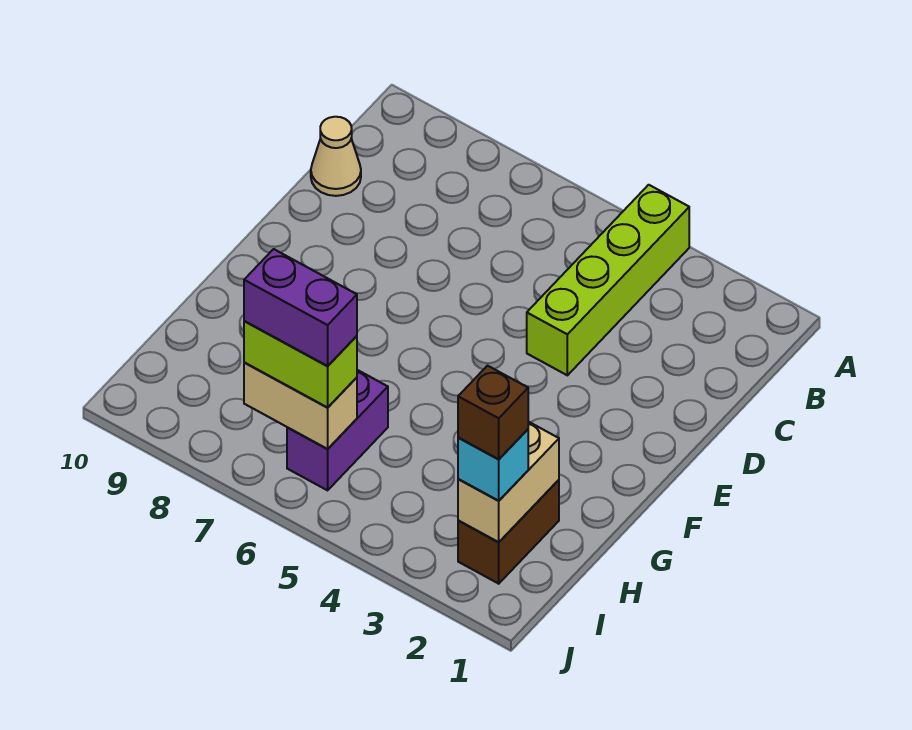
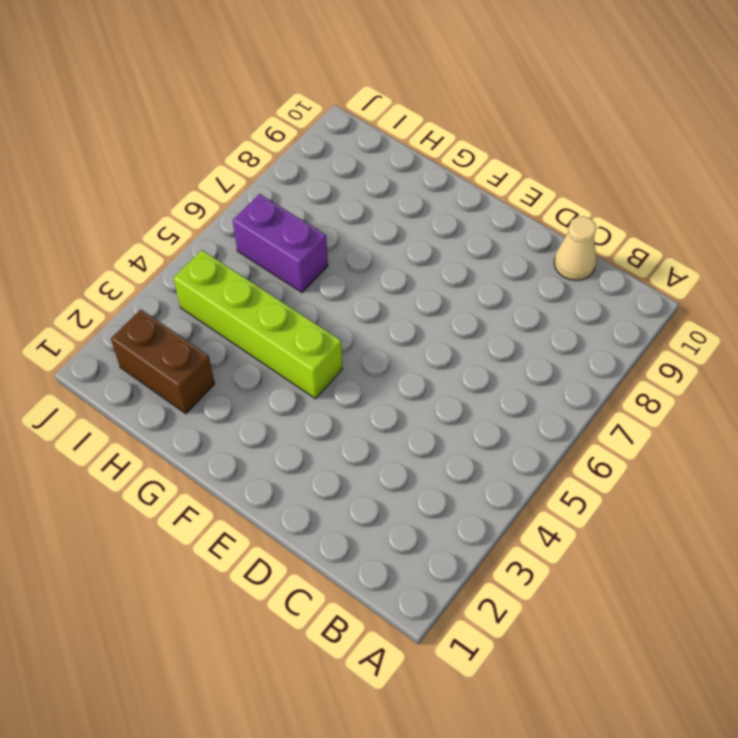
lime 1x4 brick [173,250,342,399] -> lime 1x4 brick moved to [527,185,689,375]
none -> tan 1x2 brick [458,422,559,542]
none -> tan 1x2 brick [244,363,357,449]

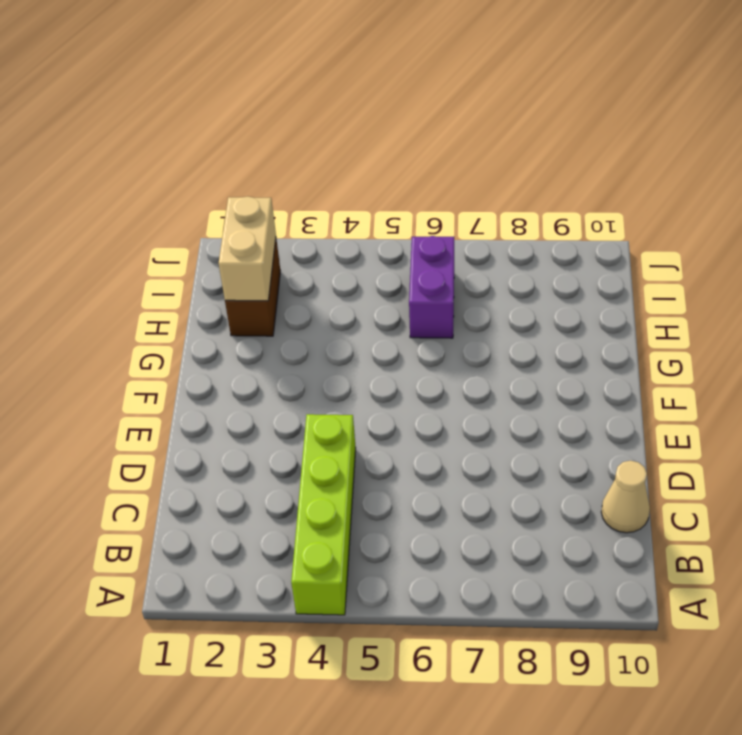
none -> tan 1x2 brick [244,363,357,449]
none -> cyan 1x1 brick [458,429,528,501]

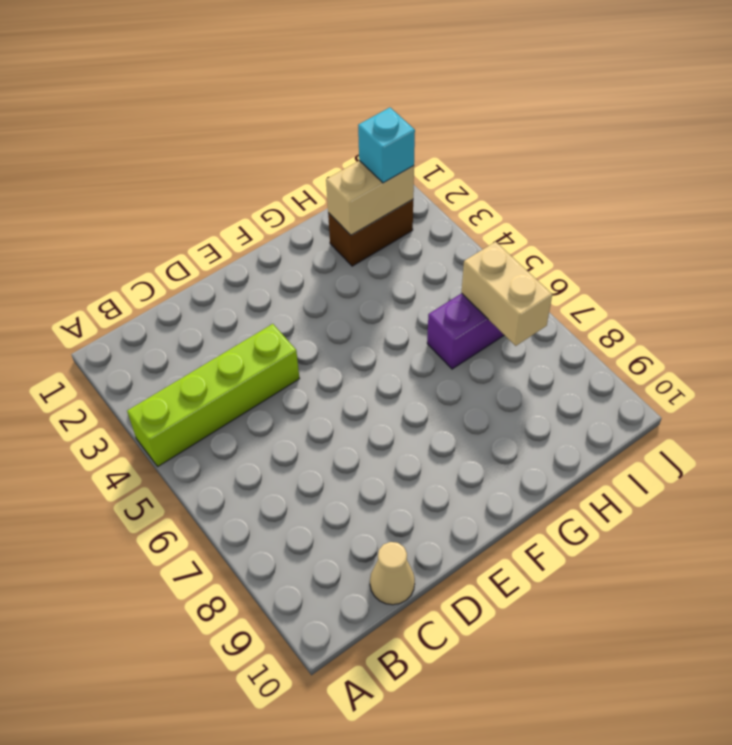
none -> lime 1x2 brick [244,321,357,407]
none -> brown 1x1 brick [458,366,528,459]

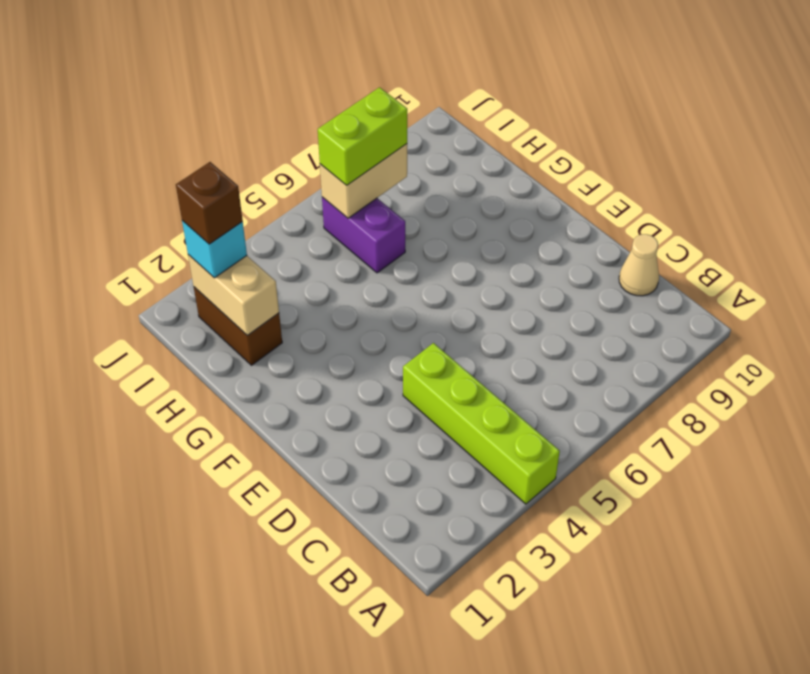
none -> purple 1x2 brick [244,249,357,366]

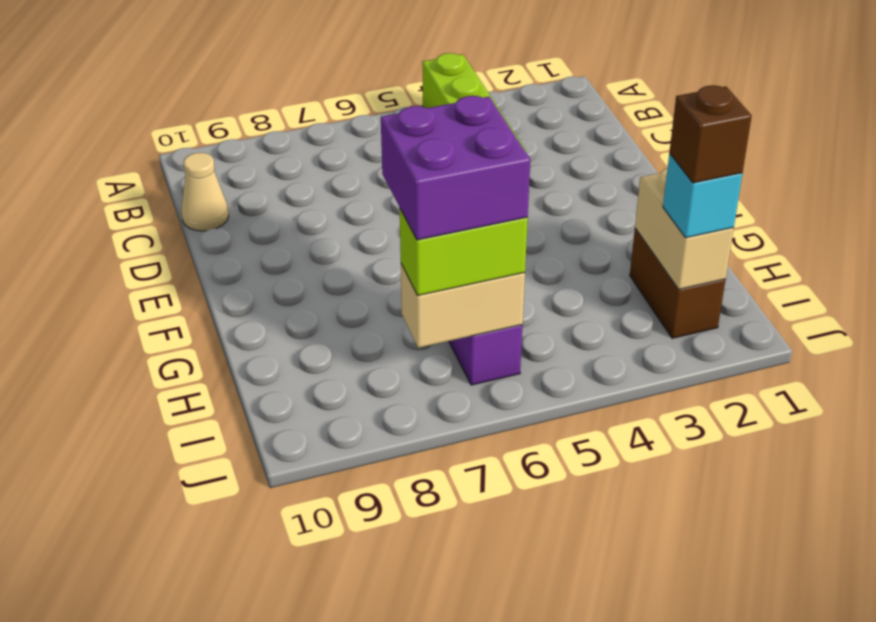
purple 2x2 brick [381,96,530,240] -> purple 1x2 brick [244,249,357,366]

